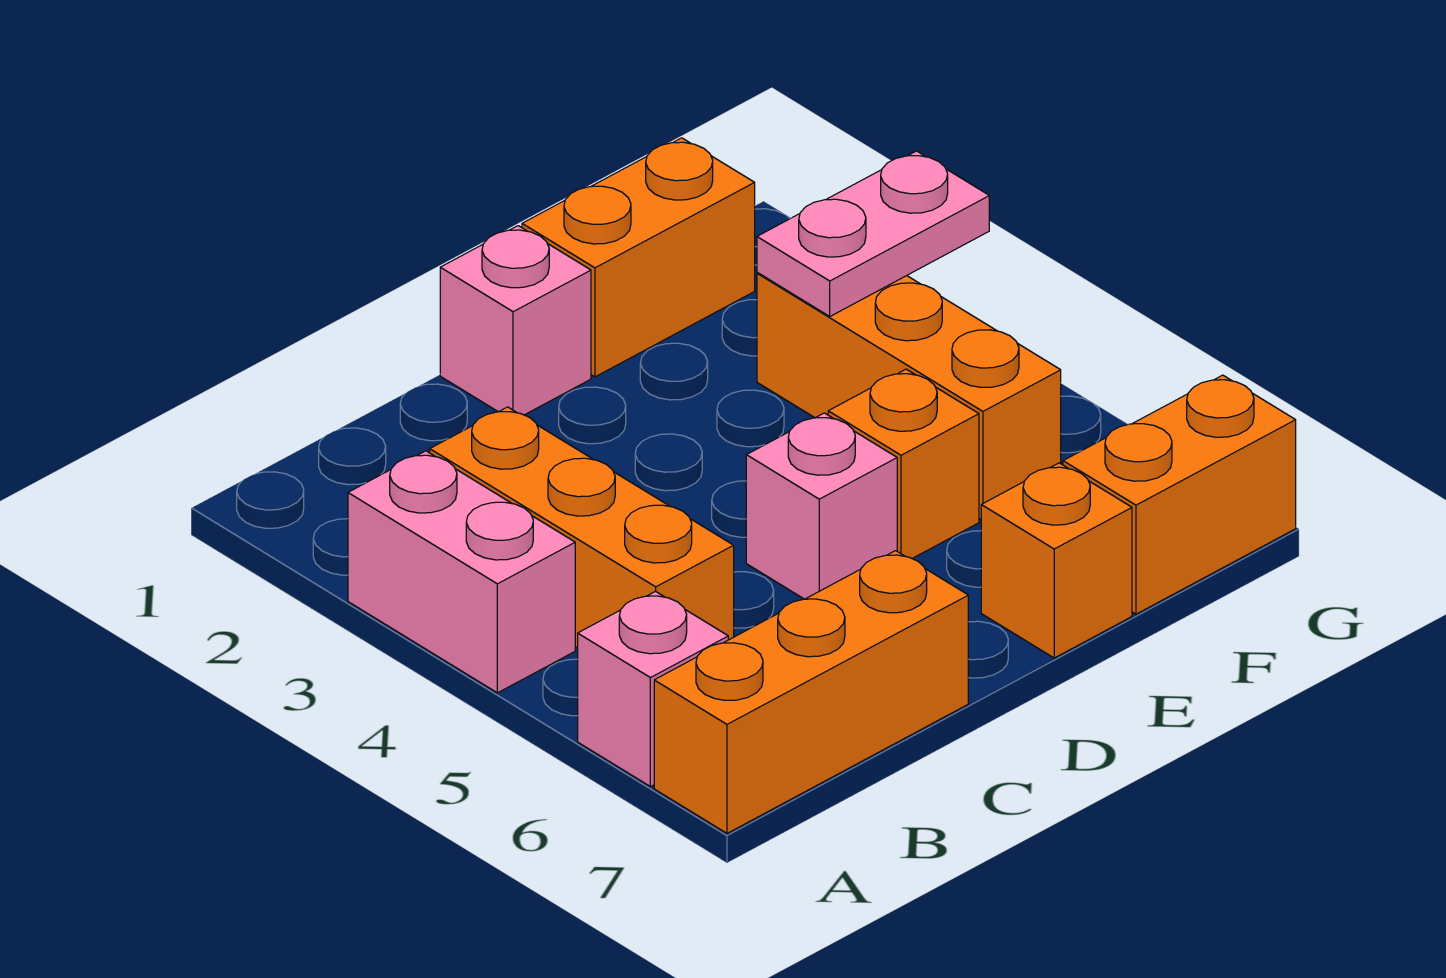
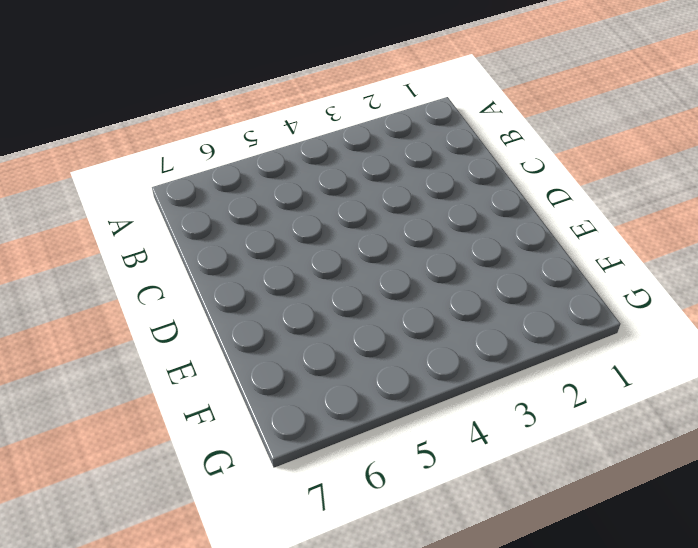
none -> pink 1x2 brick [348,451,575,693]
none -> pink 1x1 brick [578,591,728,787]
none -> orange 1x3 brick [654,551,968,833]

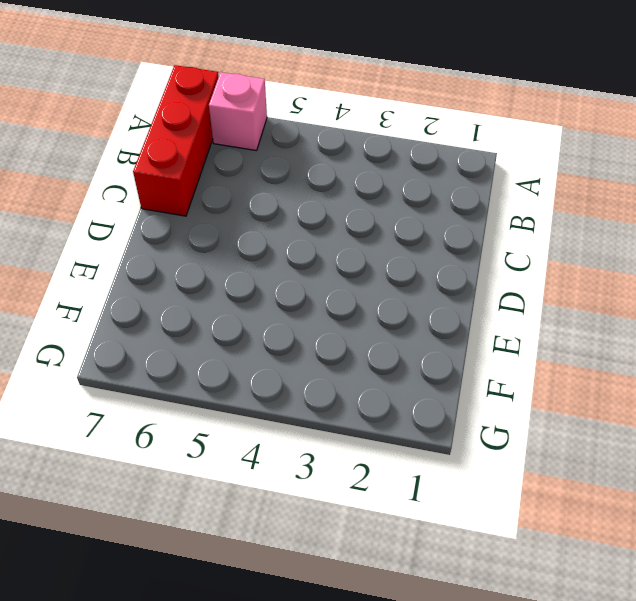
red 1x3 brick [133,65,219,216] -> orange 1x3 brick [654,551,968,833]
none -> pink 1x2 brick [348,451,575,693]
none -> orange 1x3 brick [430,407,734,648]
none -> pink 1x1 brick [440,226,591,415]

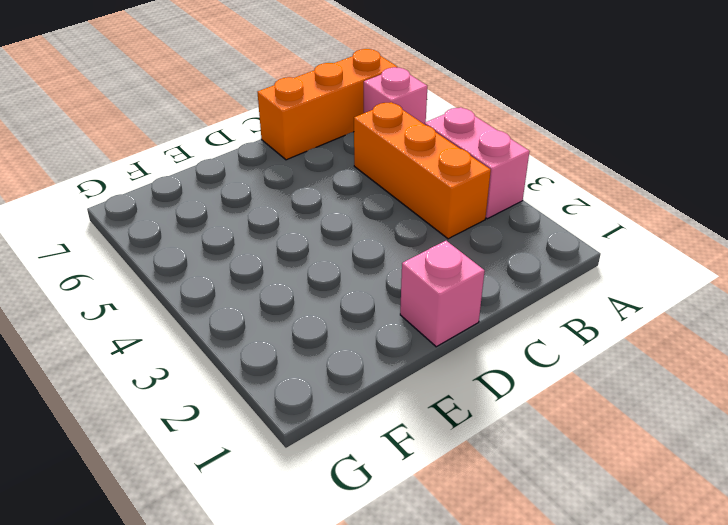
none -> pink 1x1 brick [746,413,897,599]
none -> orange 1x2 brick [522,138,755,377]
none -> orange 1x1 brick [828,369,979,559]

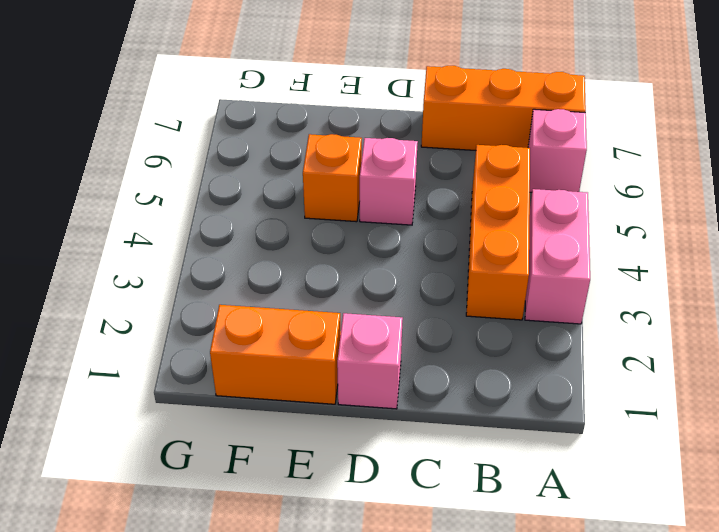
none -> orange 1x1 brick [981,463,1132,658]
none -> orange 1x3 brick [757,273,1061,519]
none -> orange 1x2 brick [1063,375,1296,614]

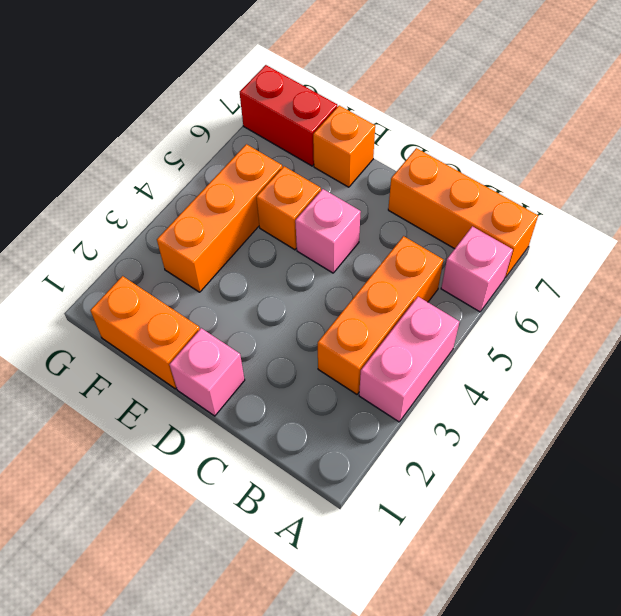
red 1x2 brick [240,65,337,166] -> orange 1x2 brick [1063,375,1296,614]
none -> pink 1x2 plate [757,151,989,316]

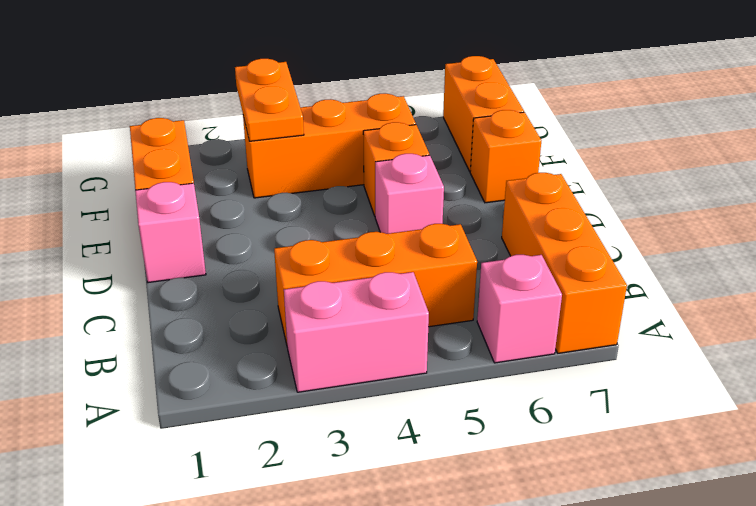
orange 1x2 plate [235,59,304,141] -> pink 1x2 plate [757,151,989,316]

